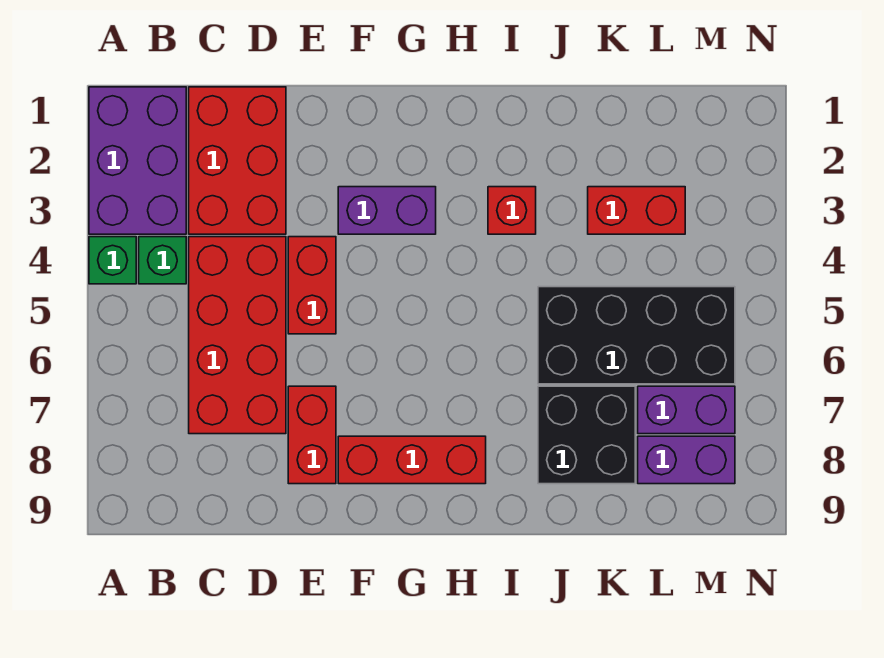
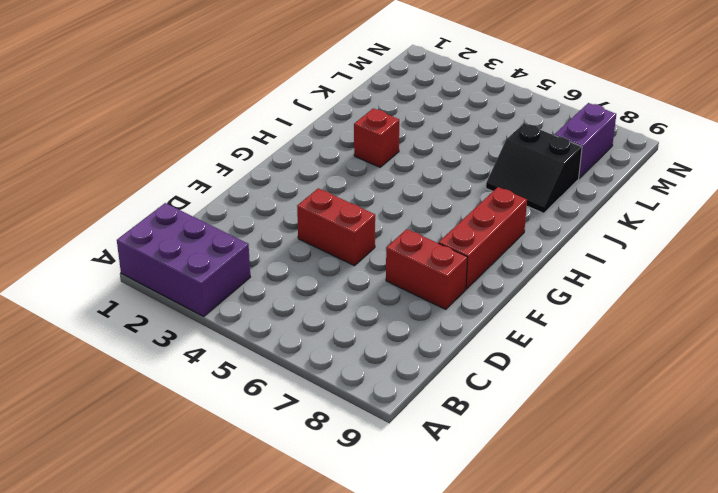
black 2x2 slope [486,123,582,213] -> black 2x2 brick [538,386,635,484]
none -> green 1x1 brick [89,237,136,284]
none -> green 1x1 brick [139,237,186,284]
none -> red 2x3 brick [189,87,286,234]

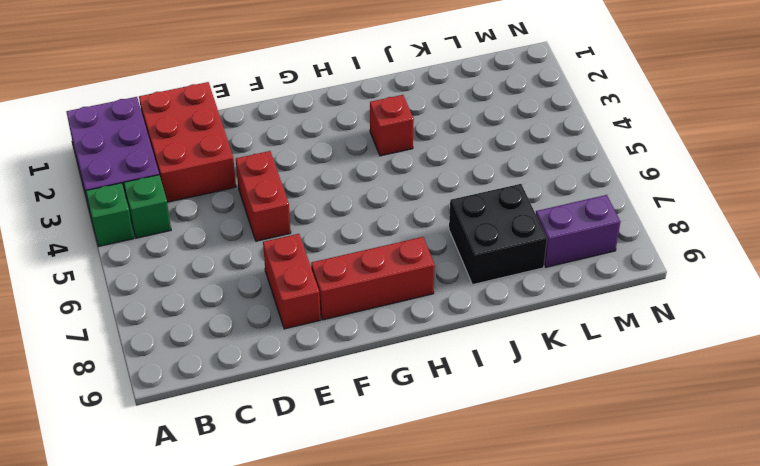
none -> red 2x4 brick [189,237,286,434]
none -> purple 1x2 brick [338,187,436,234]
none -> black 2x4 brick [538,287,735,384]

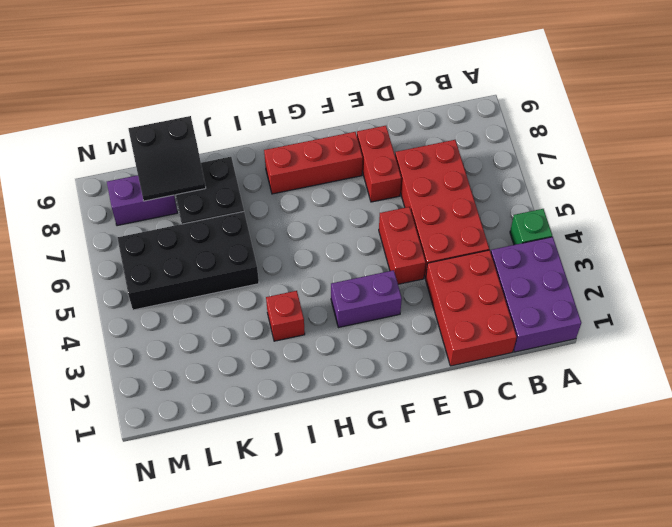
black 2x2 slope [128,116,206,201] -> none
none -> green 1x1 brick [139,237,186,284]
none -> red 1x2 brick [588,187,685,234]
none -> purple 1x2 brick [638,386,735,434]

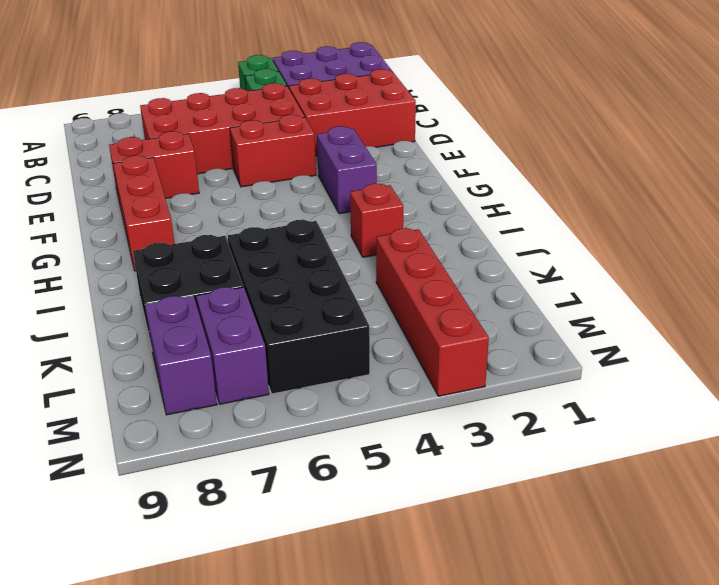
red 1x4 brick [376,228,489,396] -> red 1x2 brick [588,187,685,234]

